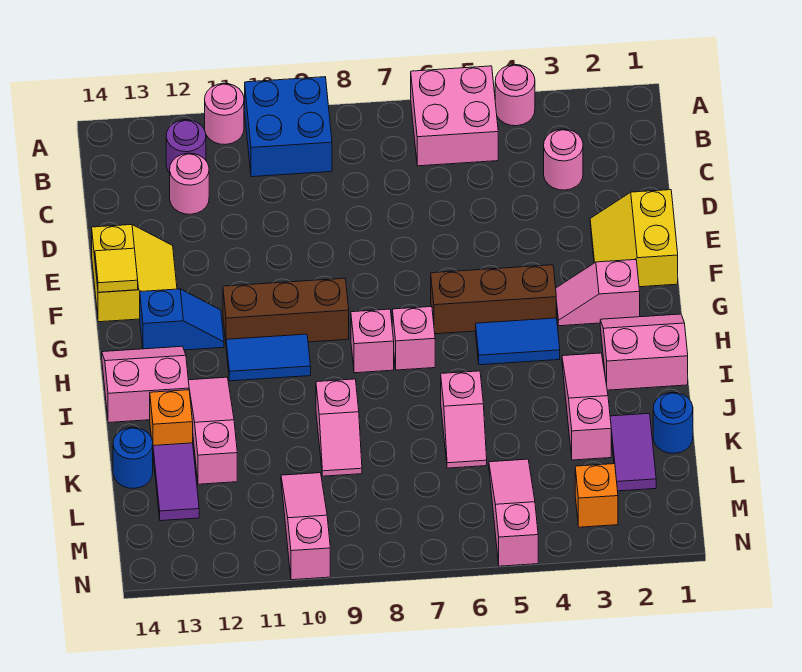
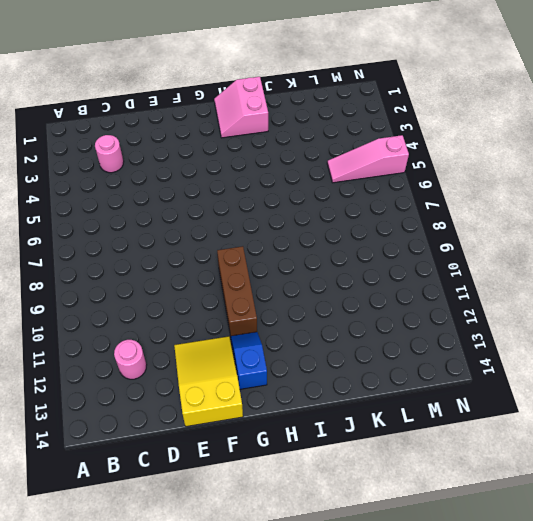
yellow 2x3 slope [174,336,243,427] -> yellow 2x2 slope [92,225,177,322]
none -> pink 1x1 round brick [495,65,535,126]
none -> pink 2x2 brick [411,66,498,166]
none -> blue 2x2 brick [245,77,332,177]
none -> pink 1x1 round brick [205,83,244,145]

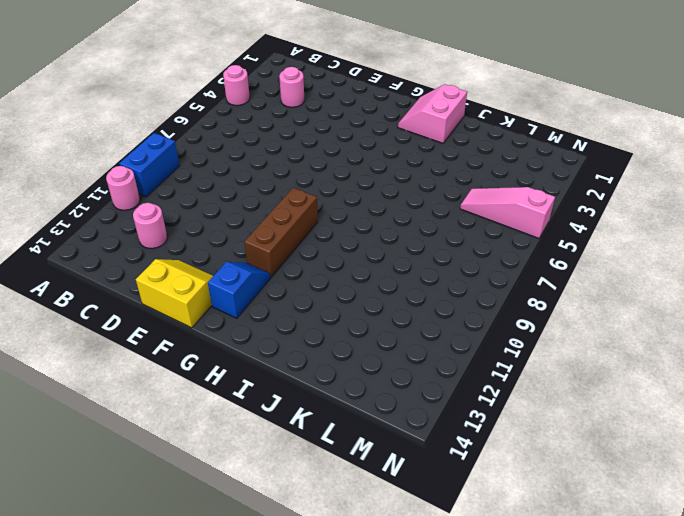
blue 1x2 brick [119,133,180,197] -> blue 2x2 brick [245,77,332,177]
none -> pink 2x2 brick [411,66,498,166]
none -> purple 1x1 round brick [166,120,206,173]
none -> yellow 2x2 slope [590,190,678,287]
none -> pink 1x2 slope [556,260,640,326]

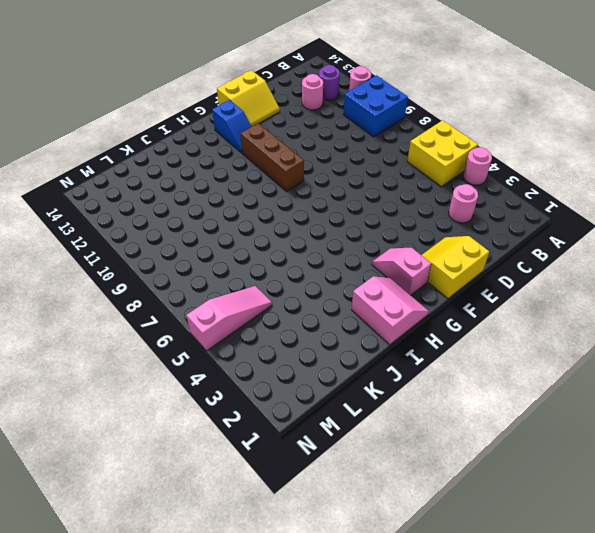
yellow 2x2 brick [407,120,478,187] -> pink 2x2 brick [411,66,498,166]
none -> brown 1x3 brick [431,265,556,334]
none -> blue 1x2 tile [476,318,560,365]
none -> pink 1x1 brick [392,307,435,370]
none -> pink 1x1 brick [351,309,394,373]

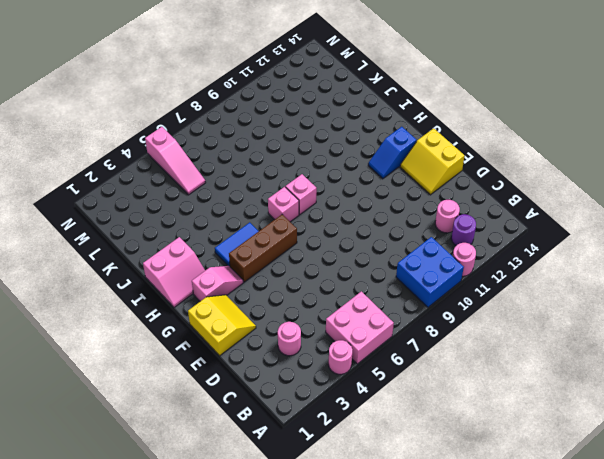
none -> brown 1x3 brick [223,278,349,342]
none -> blue 1x2 tile [226,334,311,381]
none -> pink 2x2 slope [102,346,189,423]
none -> pink 1x3 slope [562,353,611,460]

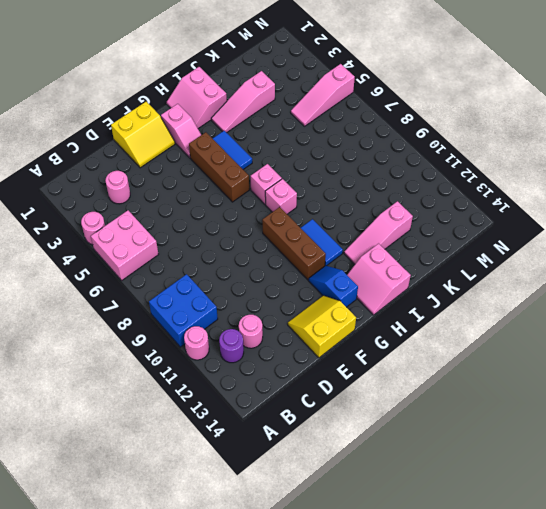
none -> pink 1x2 slope [441,371,487,468]
none -> pink 1x2 slope [316,379,362,476]
none -> orange 1x1 brick [150,390,193,446]
none -> blue 1x1 round brick [653,392,693,453]

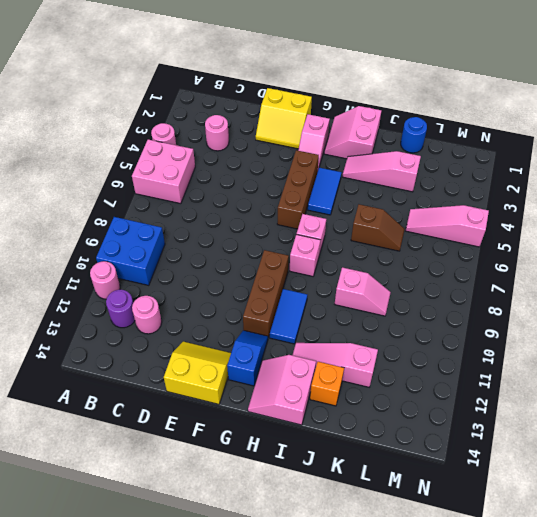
brown 1x2 slope [351,204,405,251] -> pink 1x2 slope [441,371,487,468]
none -> purple 1x2 tile [610,414,656,491]
none -> purple 1x2 tile [153,443,199,521]
none -> blue 1x1 round brick [113,427,153,488]
none -> pink 1x3 slope [281,473,330,580]

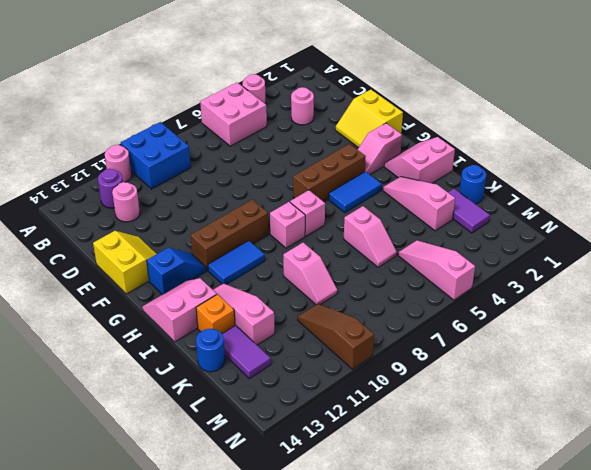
brown 1x3 slope [298,304,374,369] -> pink 1x3 slope [281,473,330,580]
none -> orange 1x1 brick [575,464,618,527]
none -> yellow 1x1 tile [95,248,138,292]

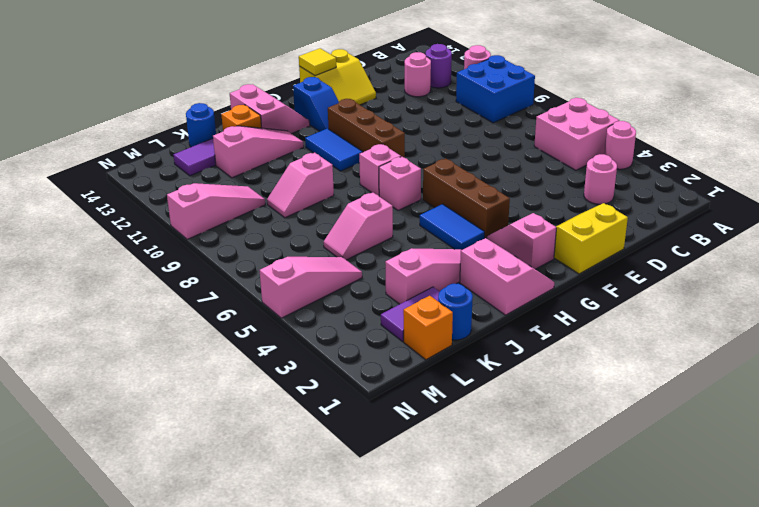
orange 1x1 brick [403,296,453,360] -> orange 1x1 brick moved to [575,464,618,527]

